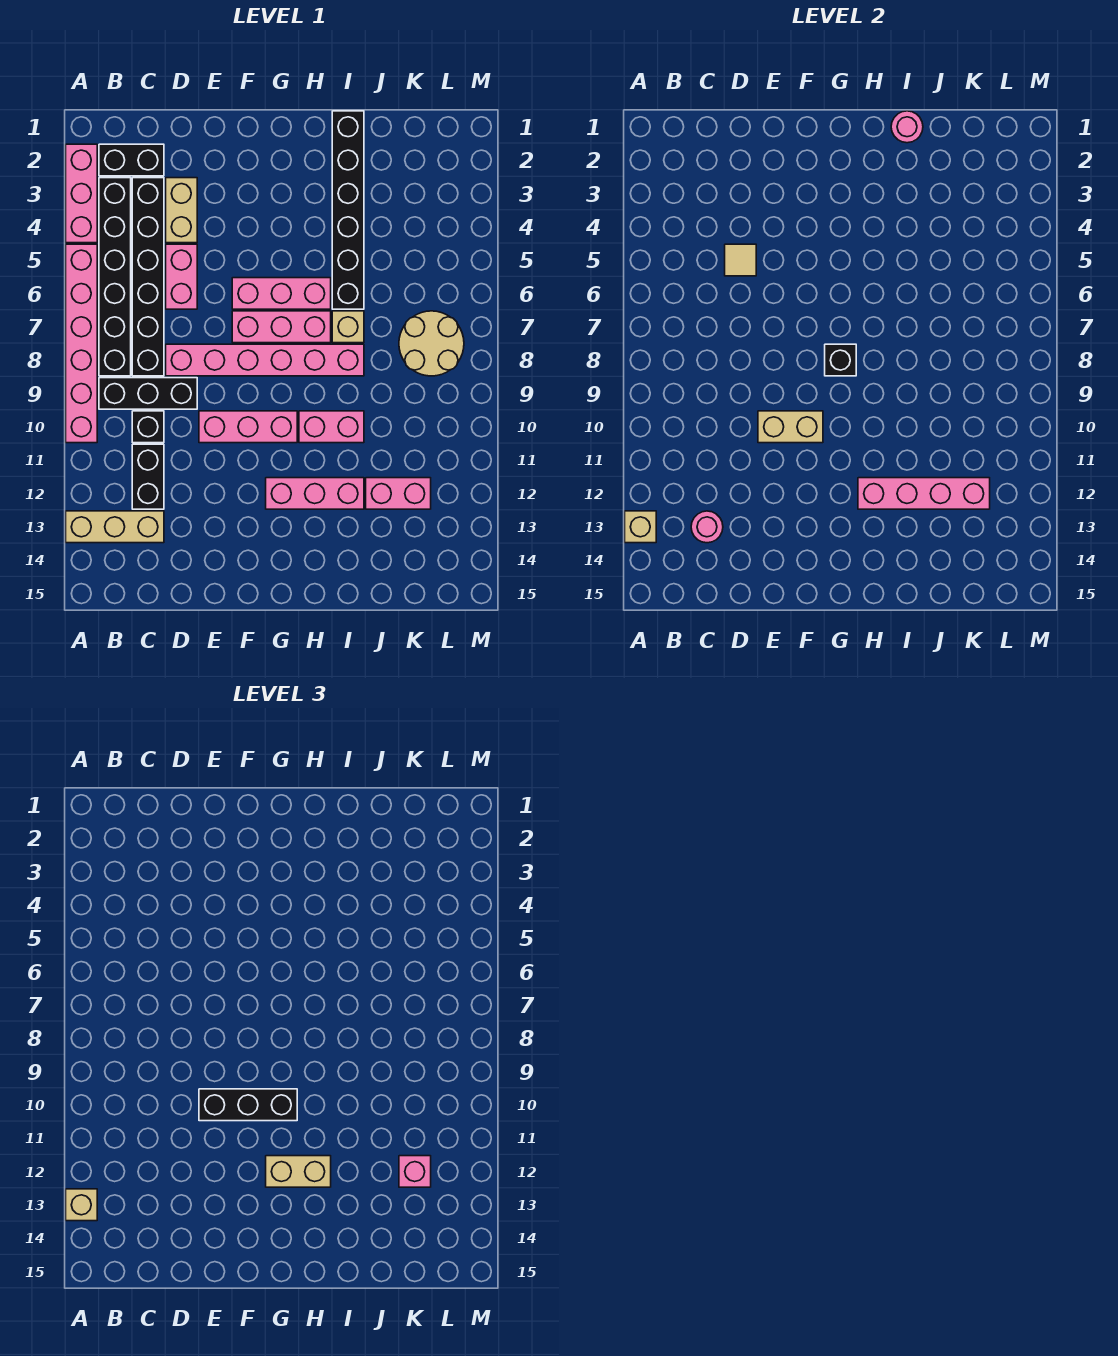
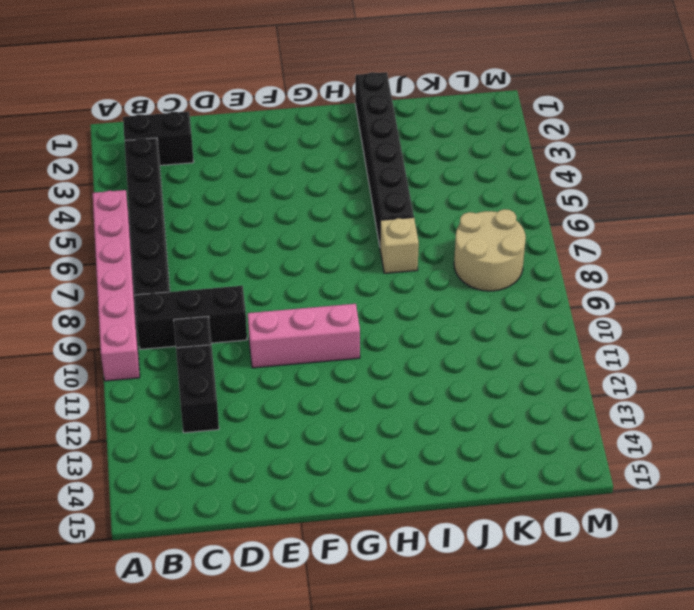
none -> pink 1x3 brick [66,144,97,243]
none -> tan 1x3 brick [66,511,164,543]
none -> black 1x6 brick [132,178,164,376]
none -> tan 1x2 brick [166,178,197,243]

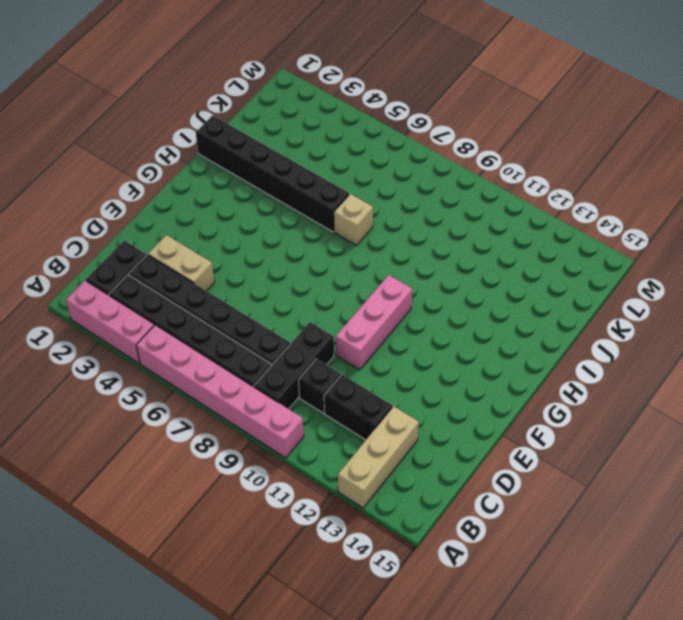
none -> pink 1x2 brick [166,244,197,309]
none -> pink 1x6 brick [166,344,364,376]
none -> pink 1x3 brick [232,278,331,309]
none -> pink 1x3 brick [232,311,331,343]

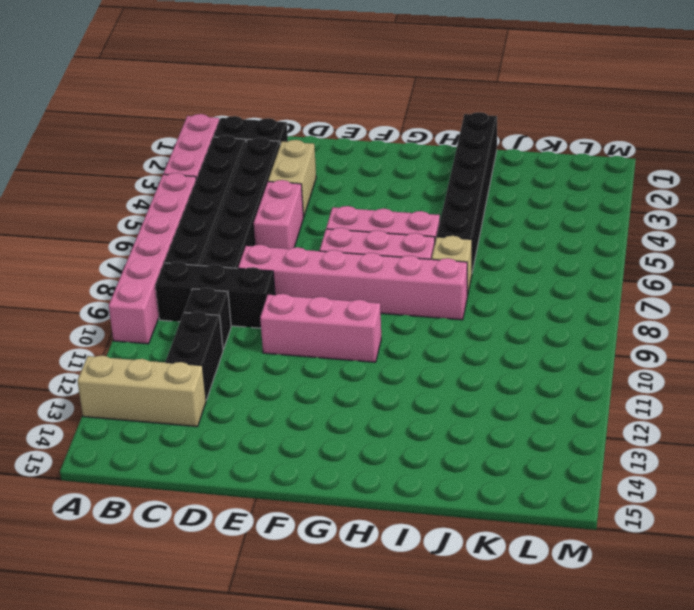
none -> pink 1x3 brick [266,478,364,509]
none -> pink 1x2 brick [299,411,364,443]
none -> pink 1x2 brick [366,478,431,509]
none -> tan 2x2 round brick [399,311,464,376]

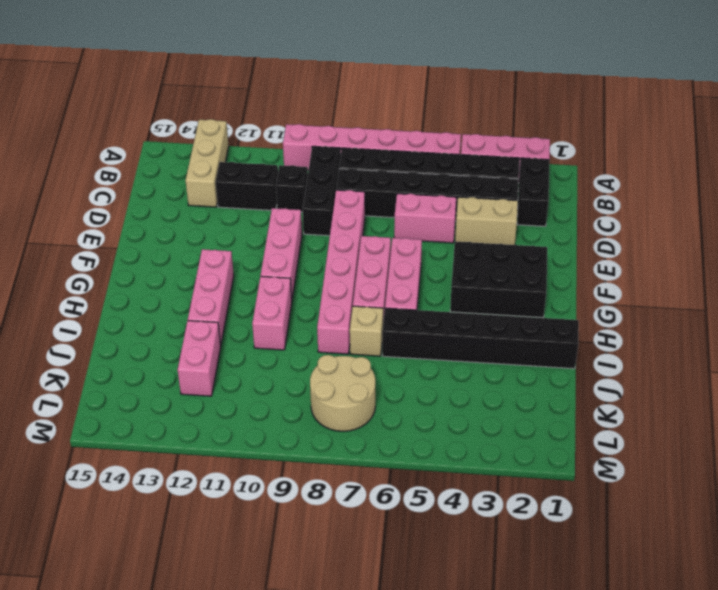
black 2x3 brick [450,241,547,318] -> none
none -> tan 1x1 brick [625,511,656,543]
none -> pink 1x1 round brick [691,511,723,543]
none -> tan 1x1 tile [725,244,756,276]
none -> tan 1x2 brick [758,411,823,443]

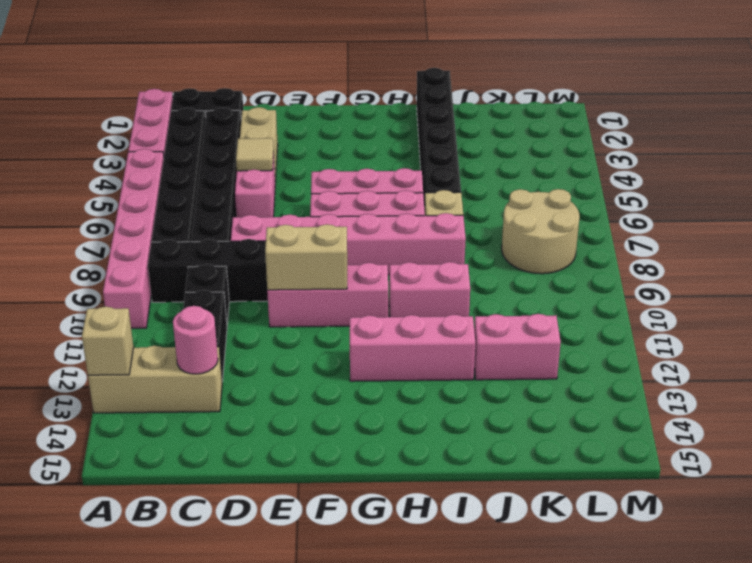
none -> black 1x1 brick [825,344,856,376]
none -> pink 1x4 brick [858,478,990,509]
none -> pink 1x1 round brick [891,111,923,143]
none -> tan 1x1 brick [66,1189,97,1221]

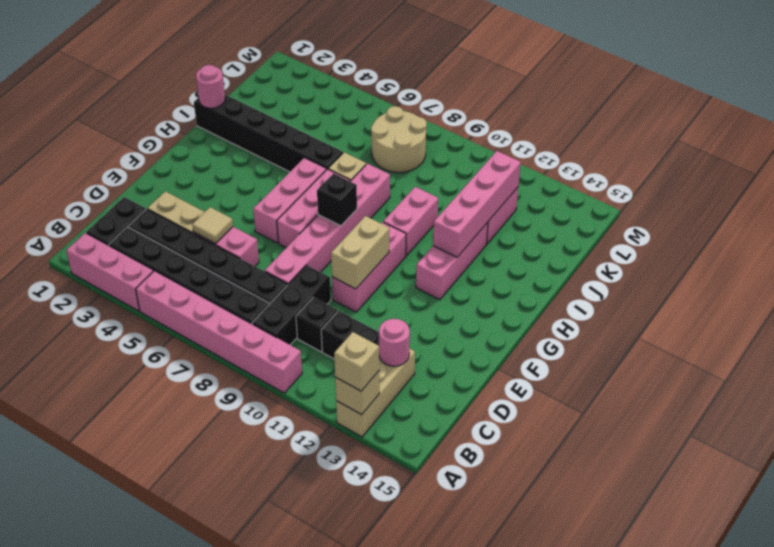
none -> black 1x3 brick [199,1089,297,1121]
none -> tan 1x2 brick [266,1156,331,1187]
none -> pink 1x1 brick [399,1156,431,1187]

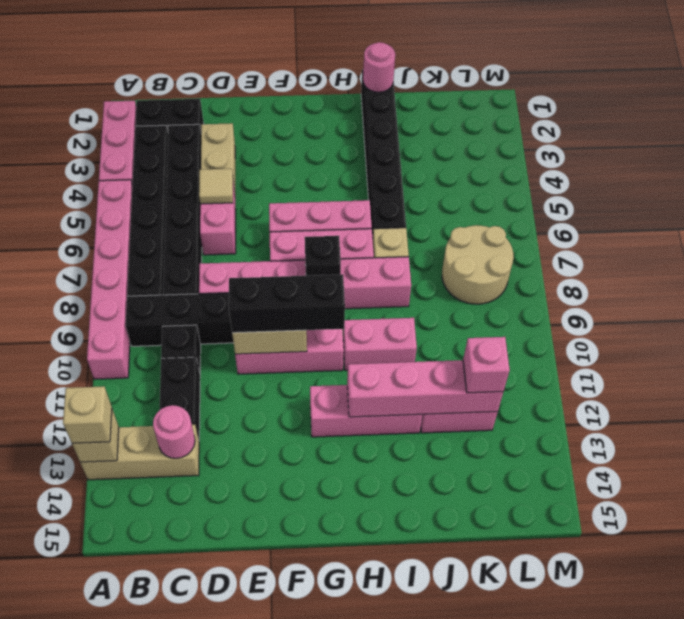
none -> tan 1x2 brick [266,1156,331,1187]

